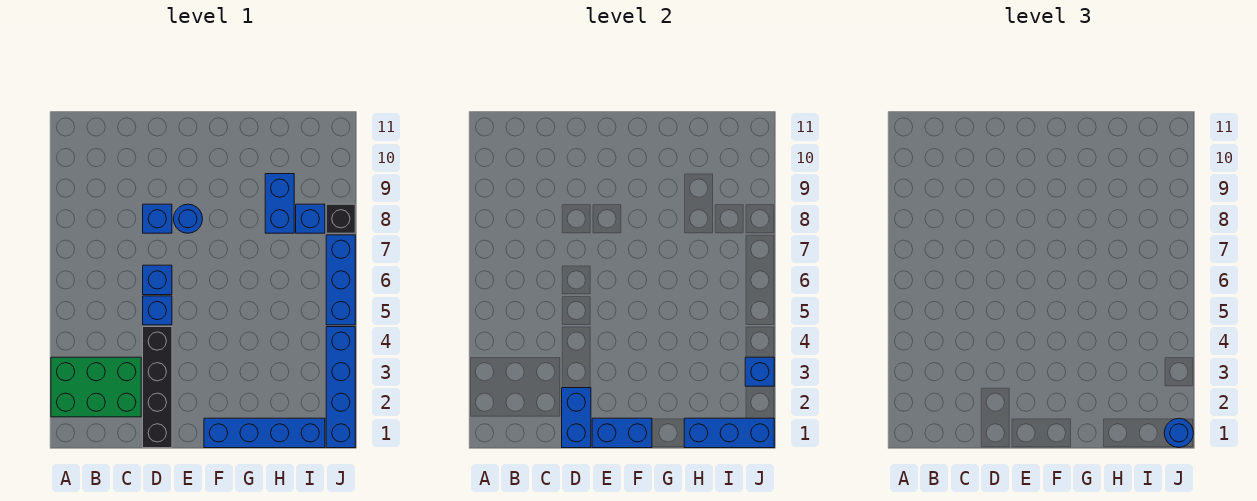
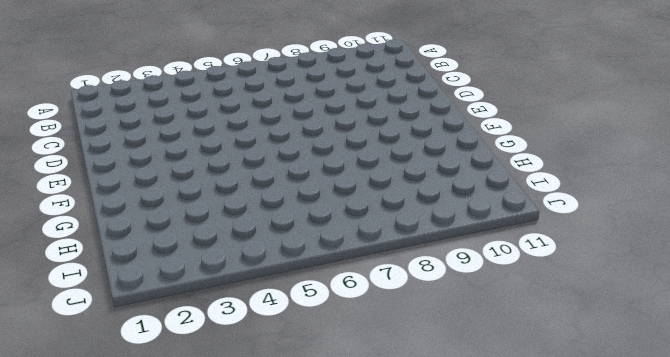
none -> green 2x3 brick [51,357,141,417]
none -> black 1x4 brick [143,327,172,448]
none -> blue 1x1 brick [143,296,172,325]

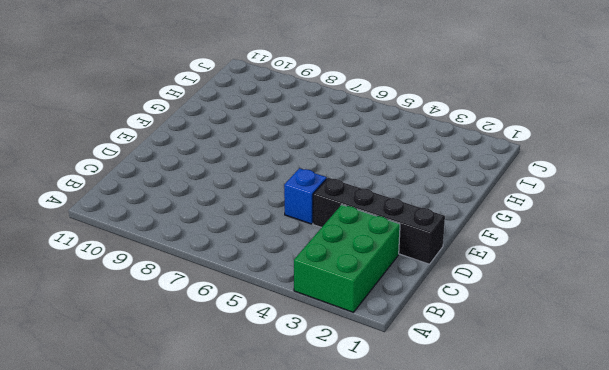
none -> blue 1x1 brick [143,265,172,295]
none -> blue 1x1 brick [143,204,172,233]
none -> blue 1x1 round brick [173,204,202,233]

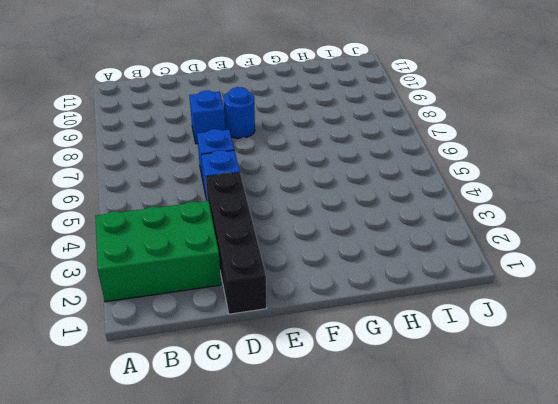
none -> blue 1x4 brick [204,418,325,448]
none -> blue 1x2 brick [265,174,294,233]
none -> blue 1x1 brick [296,204,325,233]

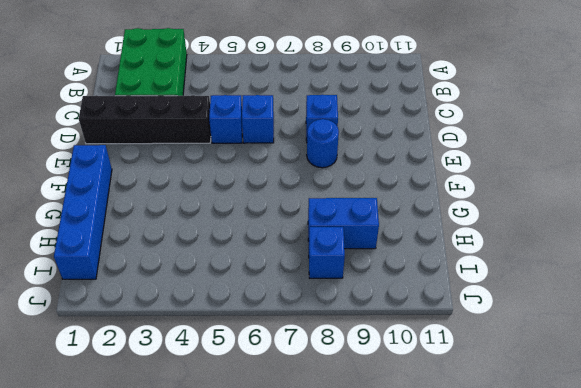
none -> blue 1x4 brick [326,327,355,448]
none -> blue 1x3 brick [326,235,355,325]
none -> black 1x1 brick [326,204,355,233]

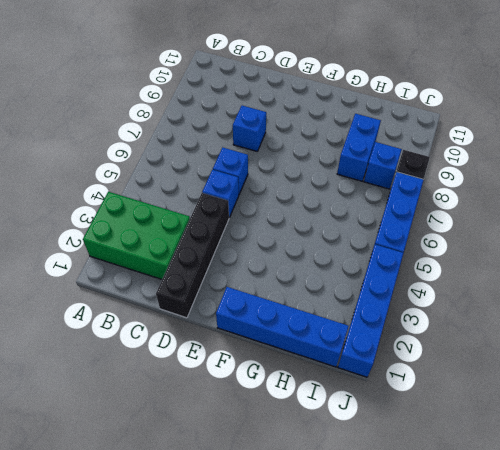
none -> blue 1x1 round brick [173,204,202,233]
none -> blue 1x2 brick [562,388,591,448]
none -> blue 1x2 brick [592,418,652,448]

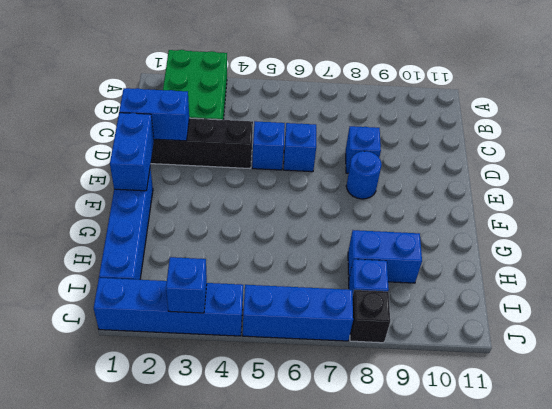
none -> blue 1x3 brick [684,418,774,448]
none -> blue 1x1 round brick [1164,418,1193,447]

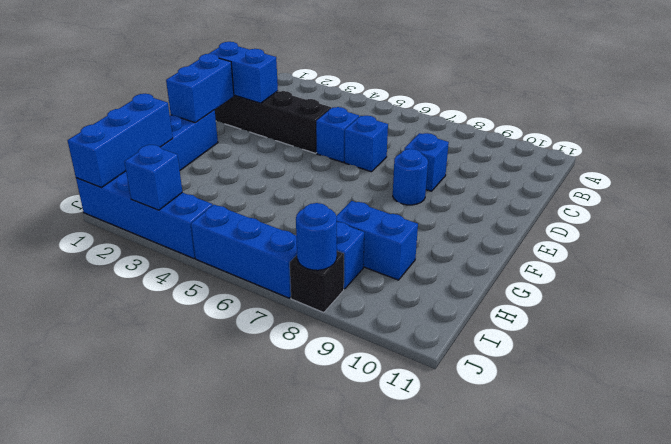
blue 1x1 round brick [296,203,337,270] -> blue 1x1 round brick moved to [1164,418,1193,447]
none -> green 2x3 brick [51,357,141,417]

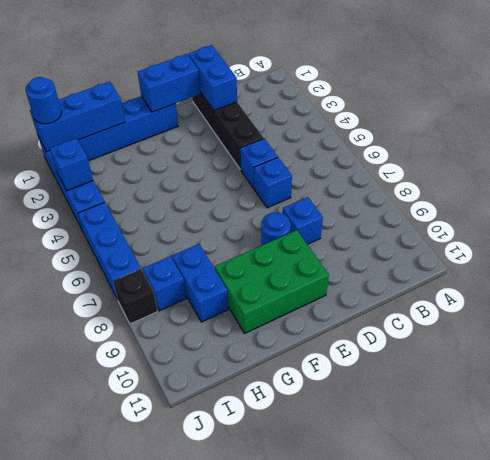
green 2x3 brick [215,230,329,333] -> green 2x3 brick moved to [51,357,141,417]

